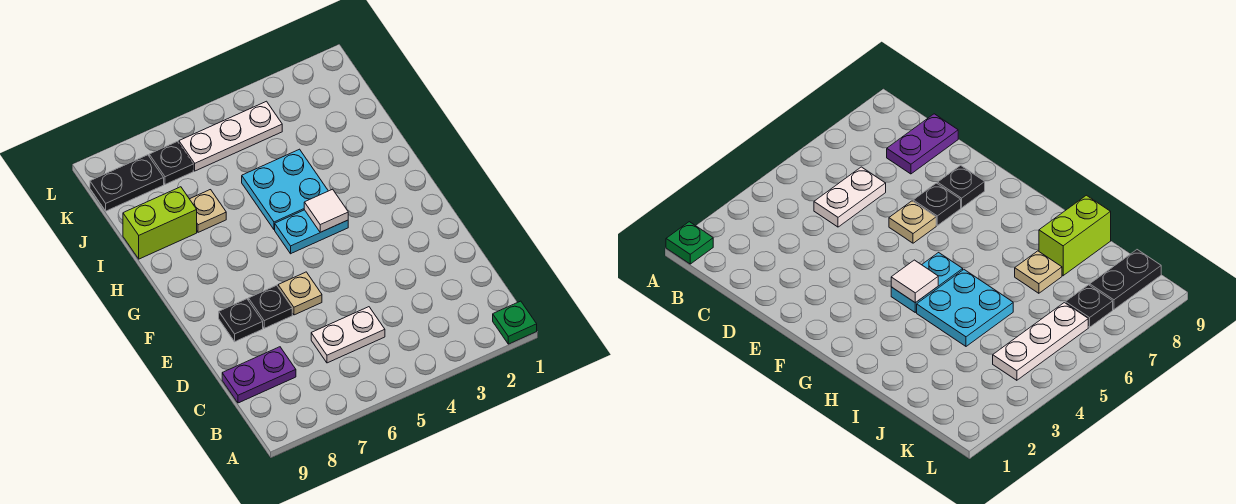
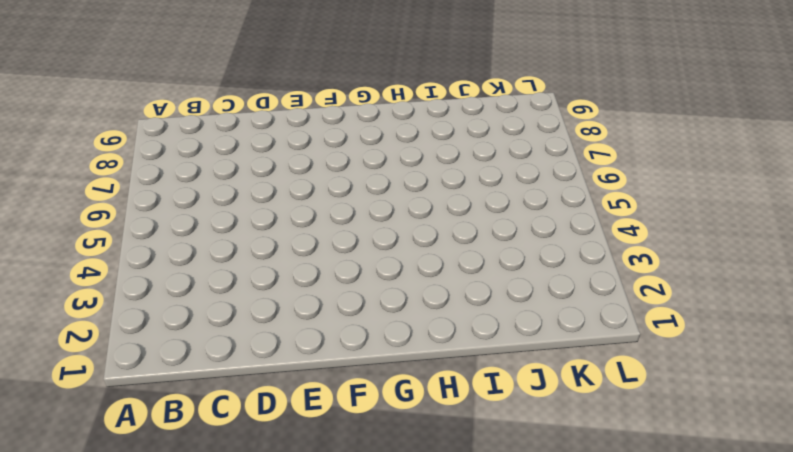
none -> green 1x1 plate [493,301,537,344]
none -> white 1x2 plate [311,307,385,363]
none -> purple 1x2 plate [222,347,296,403]

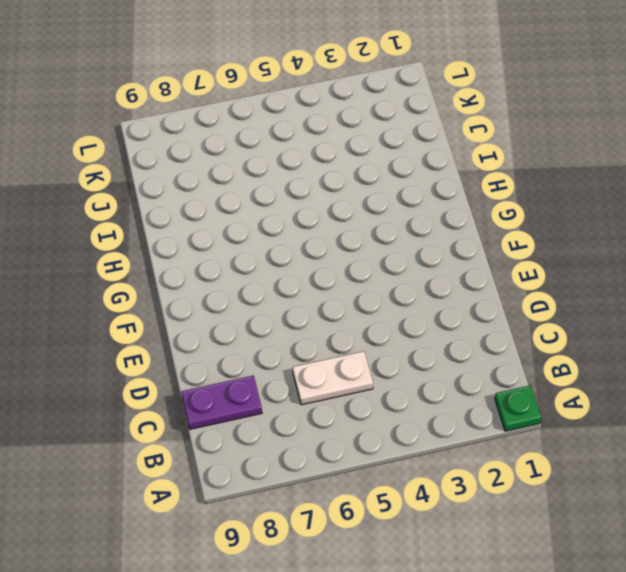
none -> tan 1x1 plate [278,272,322,315]
none -> black 1x1 plate [248,285,292,328]
none -> black 1x1 plate [219,299,263,342]

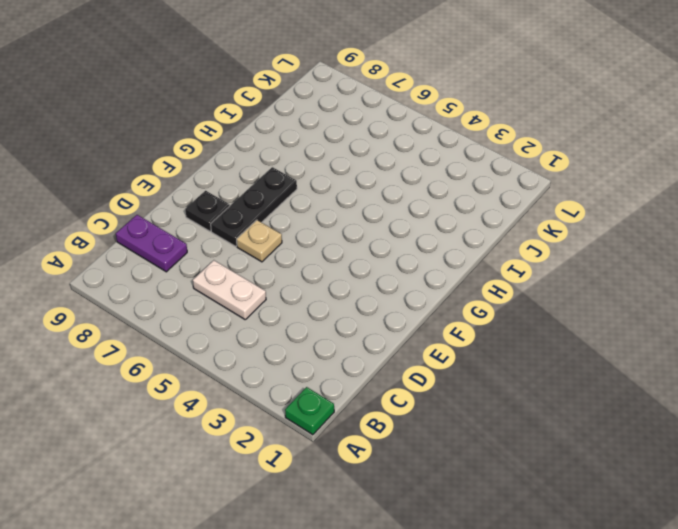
black 1x3 plate [211,167,297,246] -> black 1x1 plate [248,285,292,328]
none -> cyan 1x2 plate [275,210,348,254]
none -> cyan 2x2 plate [242,149,328,230]
none -> tan 1x1 plate [190,190,226,232]

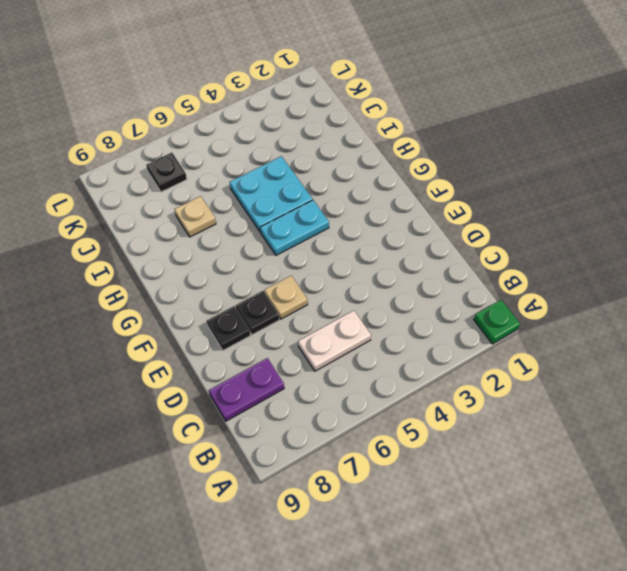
none -> lime 1x2 brick [123,187,197,259]
none -> white 1x3 plate [179,101,282,171]
none -> black 1x2 plate [90,155,164,211]

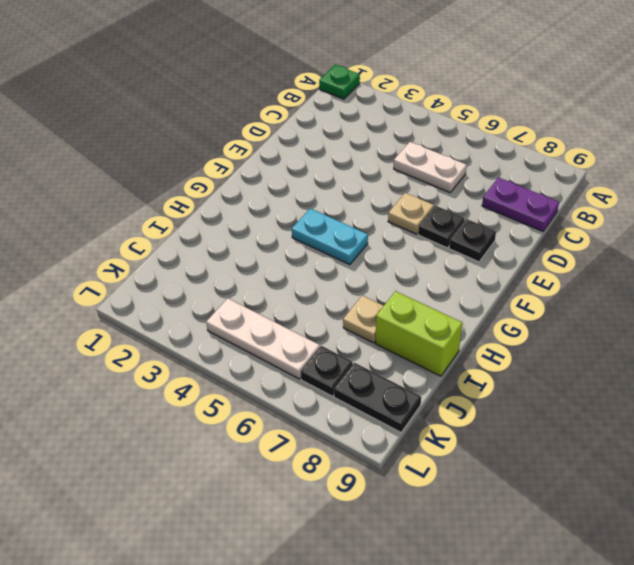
none -> cyan 2x2 plate [242,149,328,230]
none -> white 1x1 tile [304,189,348,232]

